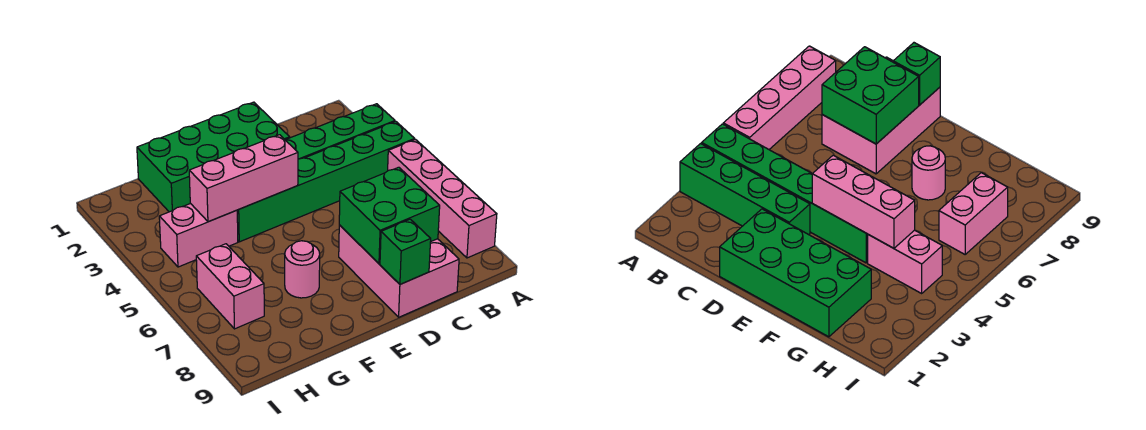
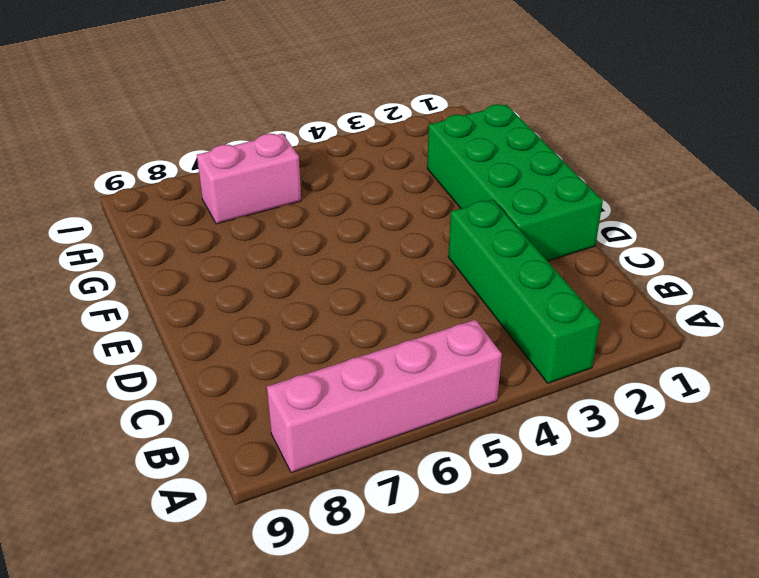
none -> green 1x6 brick [237,122,415,242]
none -> pink 2x3 brick [339,225,459,317]

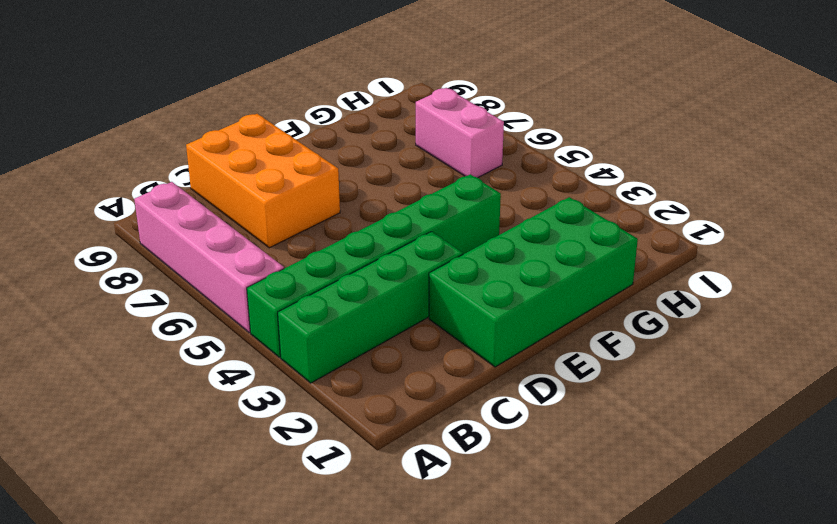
orange 2x3 brick [186,114,340,248] -> pink 2x3 brick [339,225,459,317]
none -> pink 1x1 round brick [285,241,320,298]
none -> pink 1x2 brick [159,203,238,267]

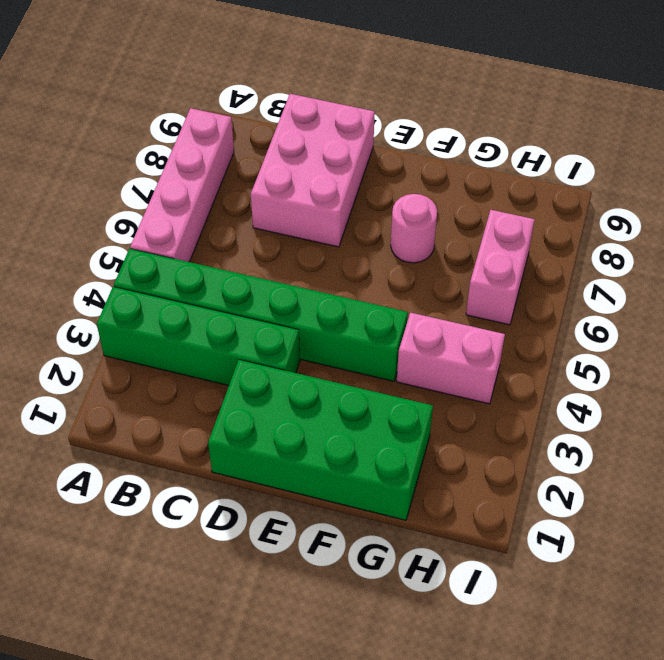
none -> green 2x2 brick [339,167,440,264]
none -> green 1x1 brick [380,219,431,284]

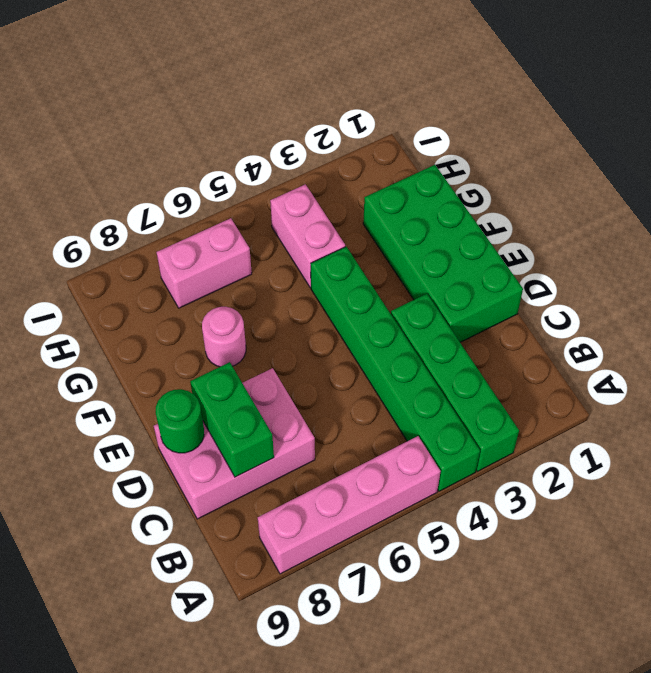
green 1x2 brick [190,362,274,477] -> green 2x2 brick [339,167,440,264]
green 1x1 round brick [156,389,204,453] -> green 1x1 brick [380,219,431,284]
none -> pink 1x3 brick [189,135,298,222]

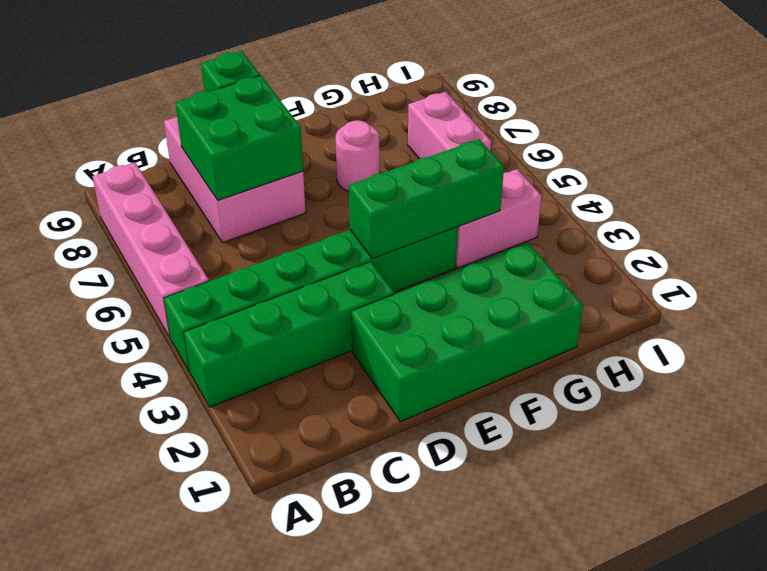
green 1x3 brick [349,139,504,259] -> pink 1x3 brick [189,135,298,222]

